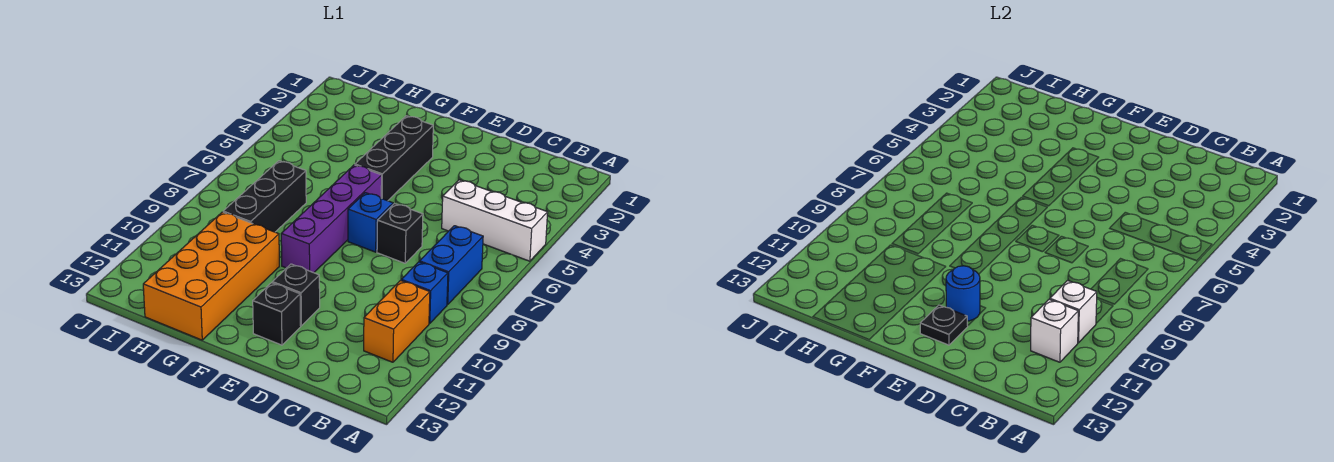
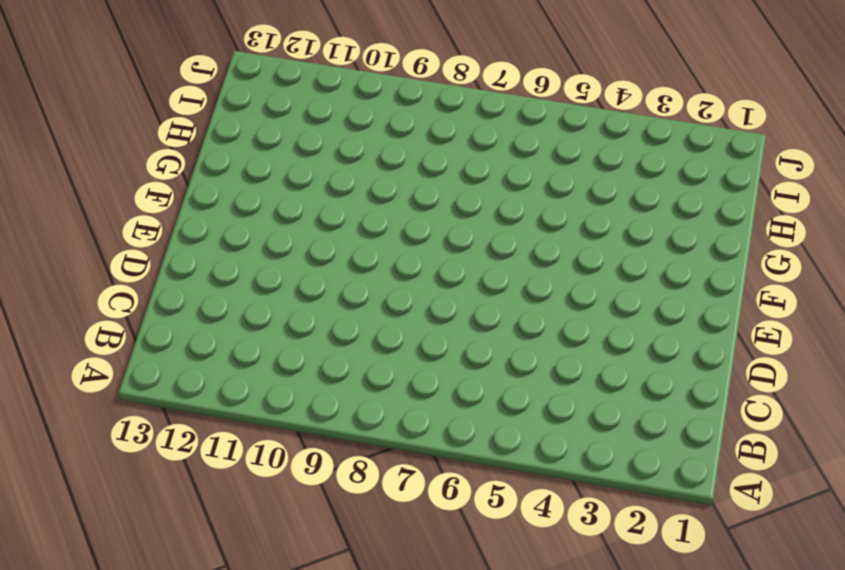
none -> white 1x3 brick [442,180,548,261]
none -> blue 1x2 brick [420,226,483,305]
none -> blue 1x1 brick [401,262,448,324]

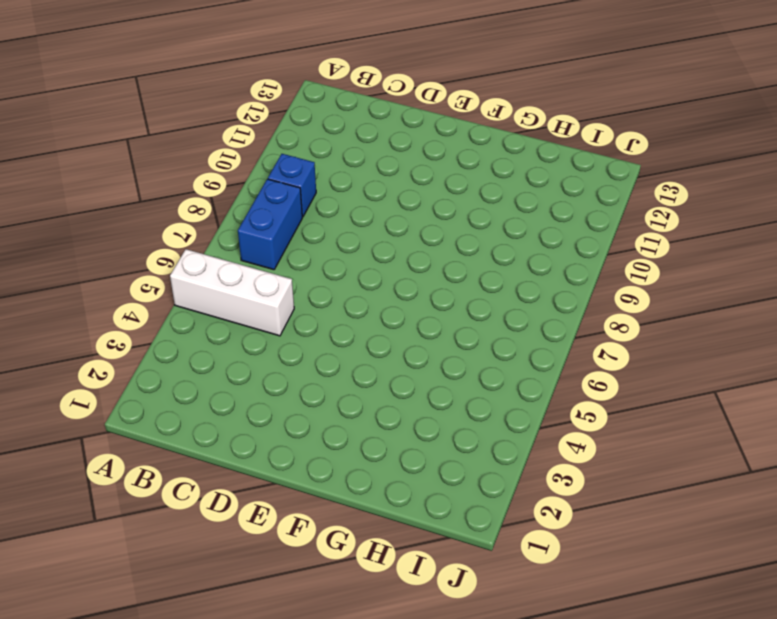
none -> orange 1x2 brick [364,280,430,362]
none -> black 1x1 brick [377,203,423,263]
none -> blue 1x1 brick [348,193,393,252]

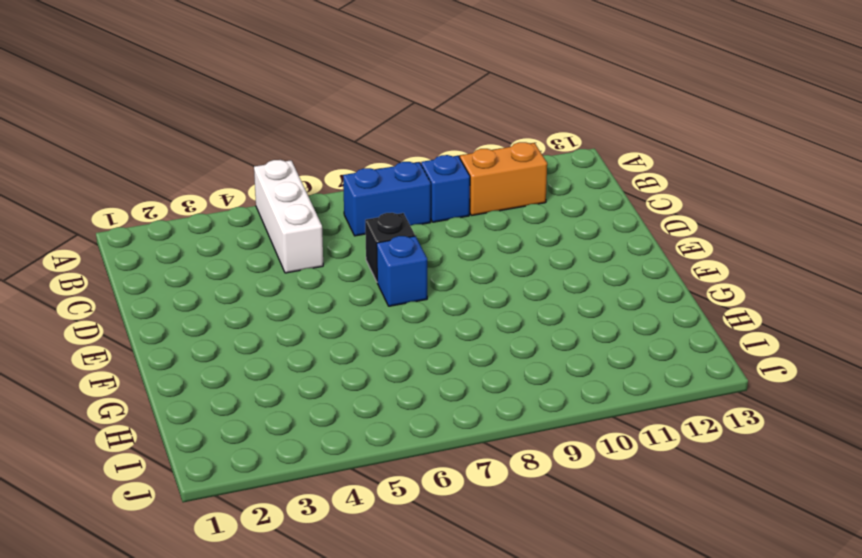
none -> black 1x1 brick [272,264,320,326]
none -> black 1x1 brick [253,283,301,345]
none -> black 1x3 brick [355,116,433,201]

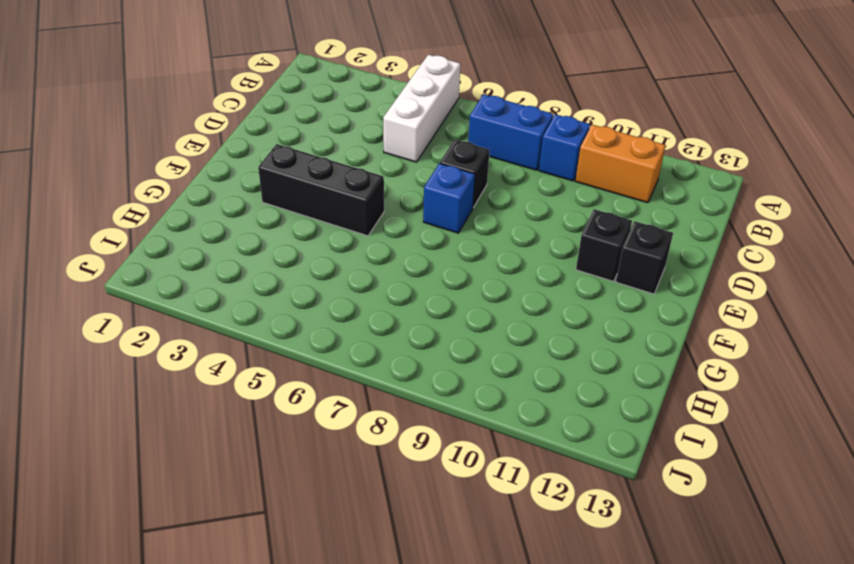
none -> purple 1x4 brick [281,165,382,273]
none -> orange 2x4 brick [143,212,279,340]
none -> black 1x3 brick [223,161,306,232]

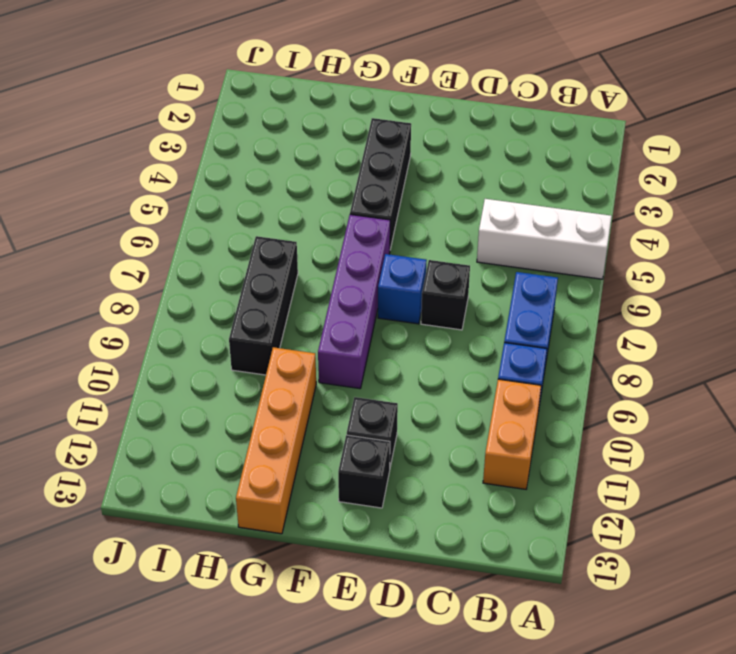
orange 1x4 brick [236,347,316,534] -> orange 2x4 brick [143,212,279,340]
none -> white 1x1 brick [1050,280,1097,343]
none -> white 1x1 brick [1031,299,1078,362]
none -> blue 1x1 round brick [946,266,980,321]

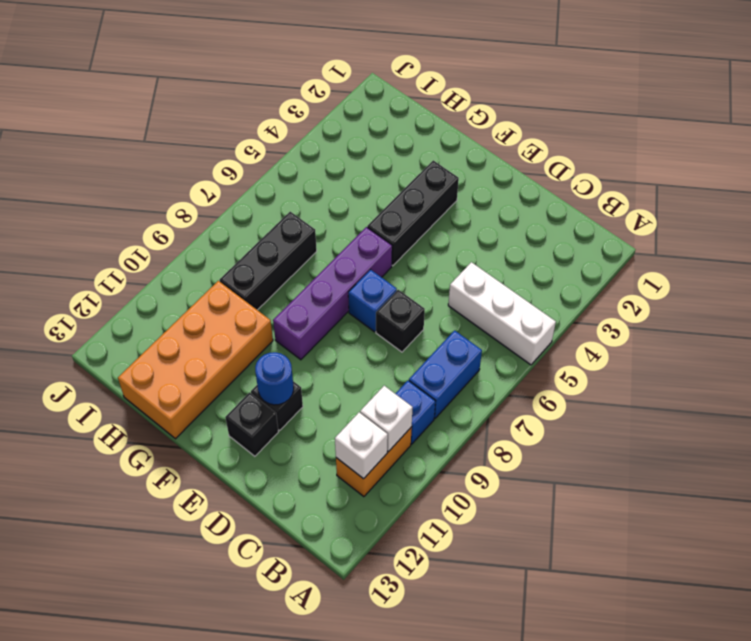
none -> black 1x1 plate [920,305,968,345]

